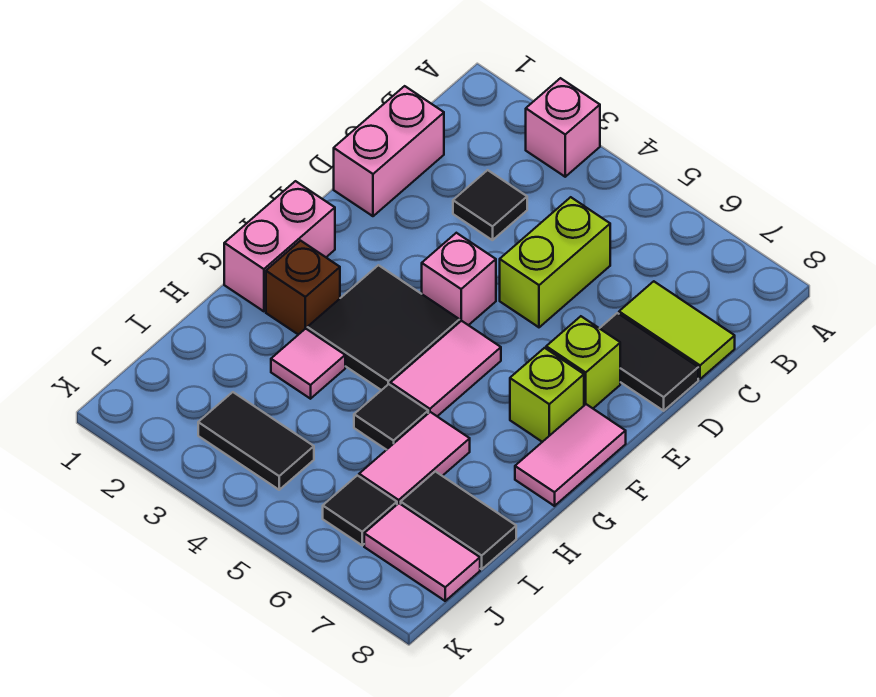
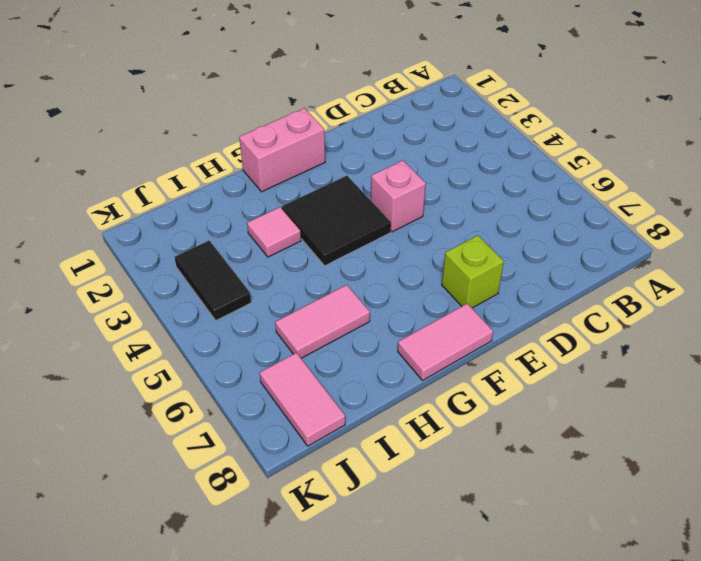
none -> pink 1x1 brick [526,78,600,177]
none -> pink 1x2 brick [334,86,444,216]
none -> black 1x1 tile [453,170,527,240]

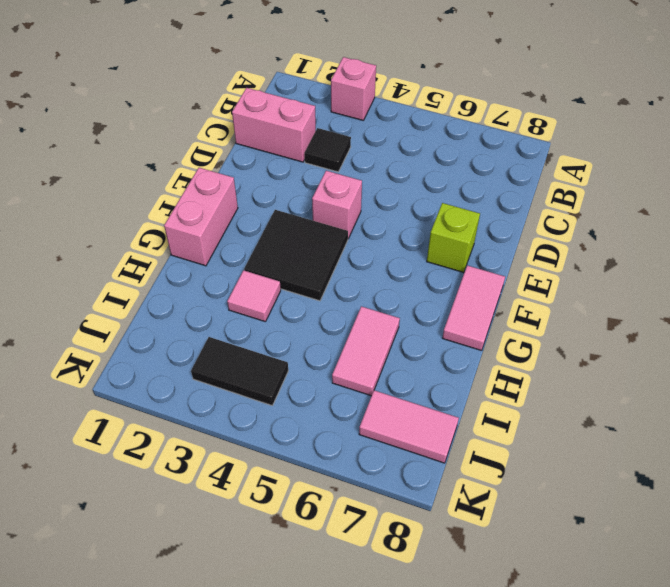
pink 1x2 brick [232,88,316,162] -> pink 1x2 brick turned to [334,86,444,216]
none -> lime 1x2 brick [500,197,610,327]
none -> lime 1x2 tile [619,281,735,379]
none -> black 1x2 tile [600,313,698,411]

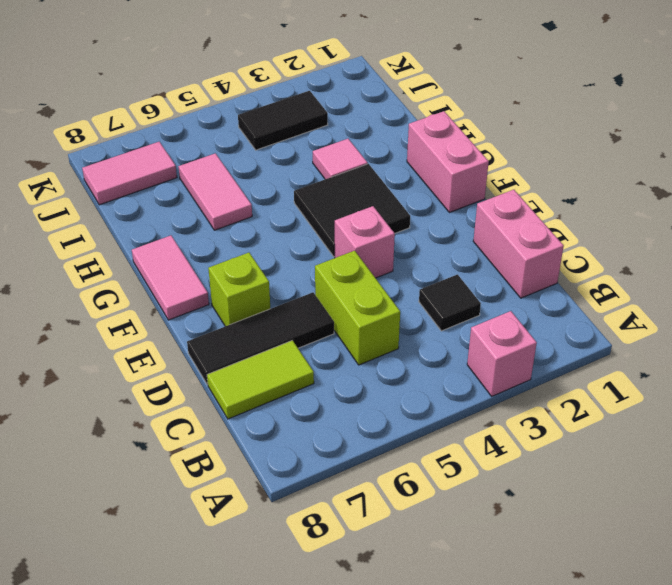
black 1x3 tile [187,293,334,385] -> black 1x2 tile [600,313,698,411]
none -> pink 1x2 tile [390,321,501,416]
none -> lime 1x1 brick [510,348,584,442]
none -> brown 1x1 brick [266,241,340,335]

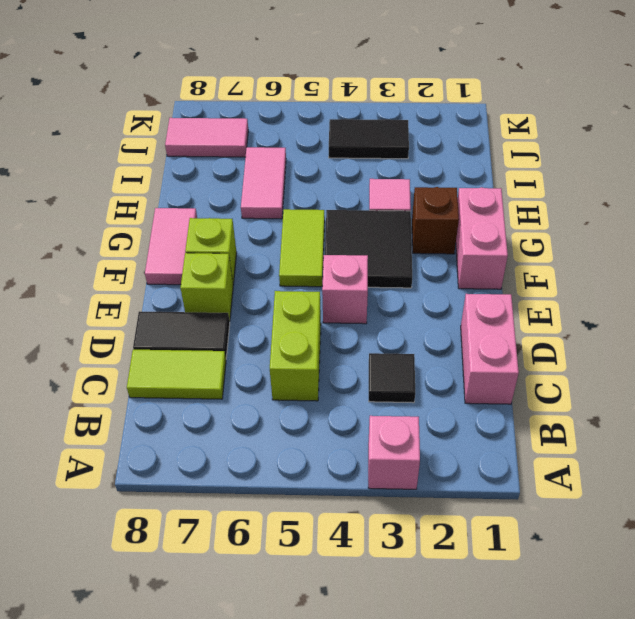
lime 1x2 tile [279,209,325,287] -> pink 1x2 tile [390,321,501,416]
none -> black 1x1 tile [354,384,428,450]
none -> black 1x2 tile [401,471,516,569]
none -> black 1x1 tile [323,475,397,545]

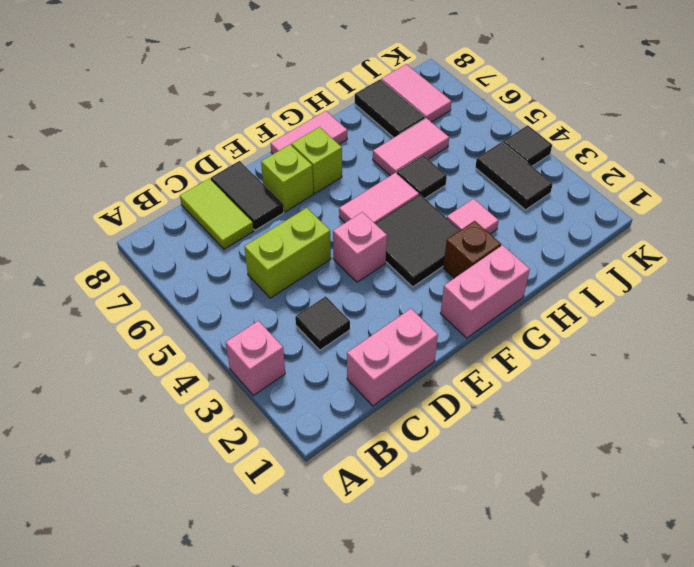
black 1x1 tile [503,125,552,166] -> black 1x1 tile moved to [323,475,397,545]

